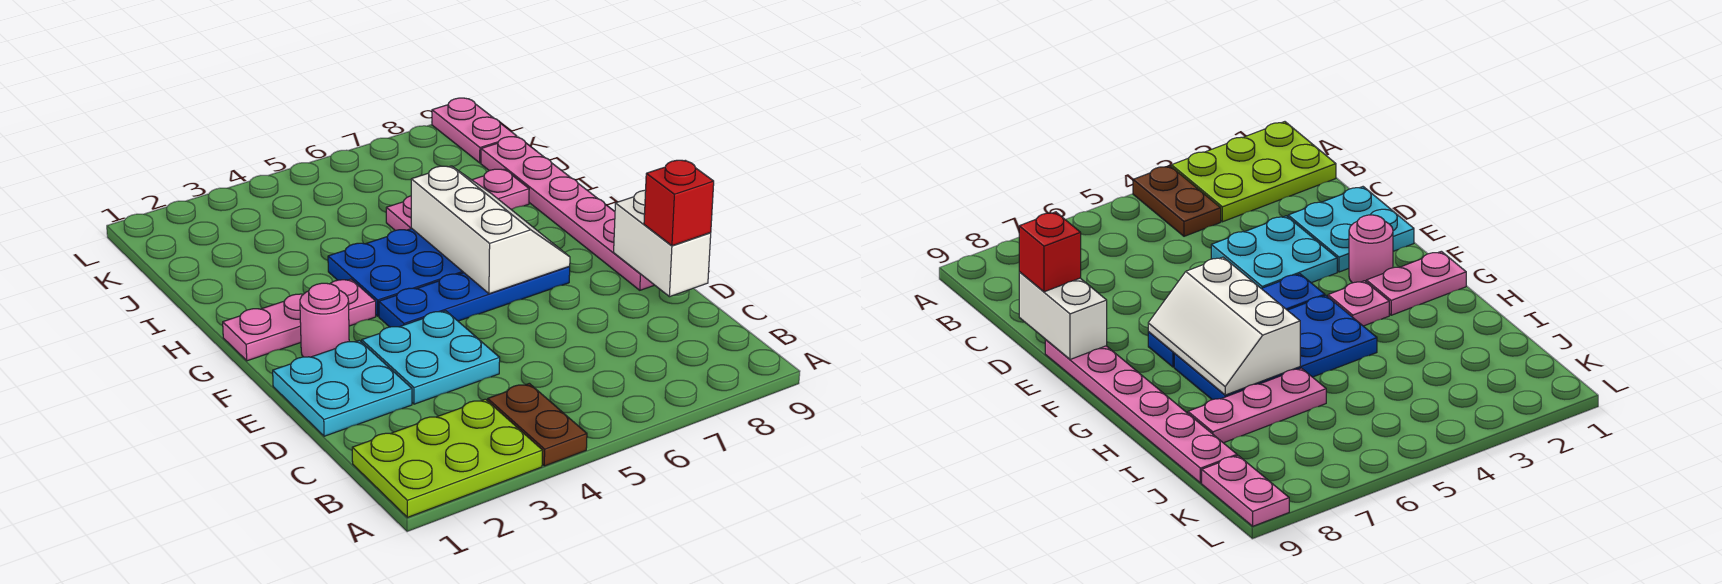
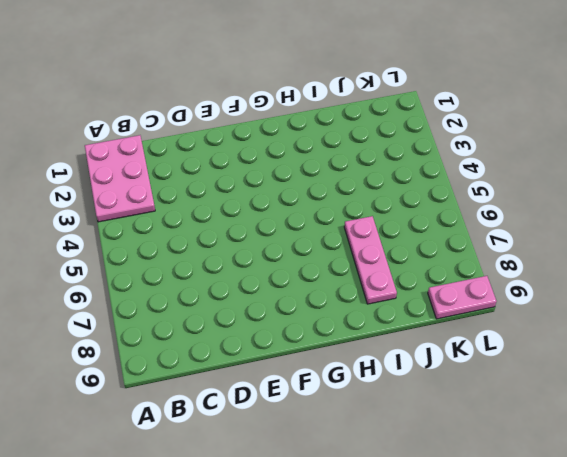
pink 2x3 plate [85,135,155,222] -> lime 2x3 plate [352,399,543,517]
none -> brown 1x2 plate [488,383,587,466]
none -> cyan 2x2 plate [273,340,412,436]
none -> cyan 2x2 plate [362,311,500,404]

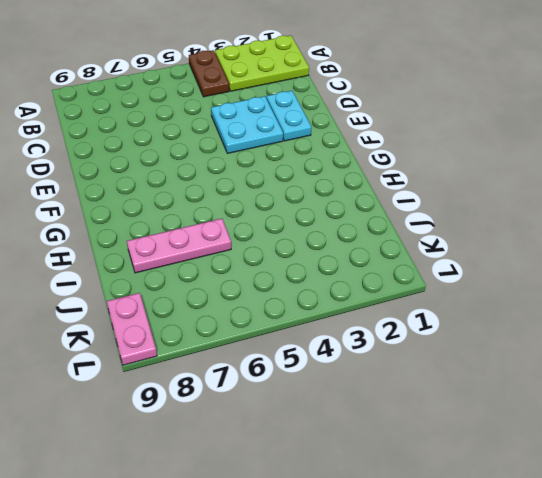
cyan 1x2 plate [266,91,311,141] -> cyan 2x2 plate [273,340,412,436]
none -> pink 1x6 plate [481,137,654,290]
none -> pink 1x1 round brick [300,283,349,357]
none -> blue 1x4 plate [379,266,570,327]

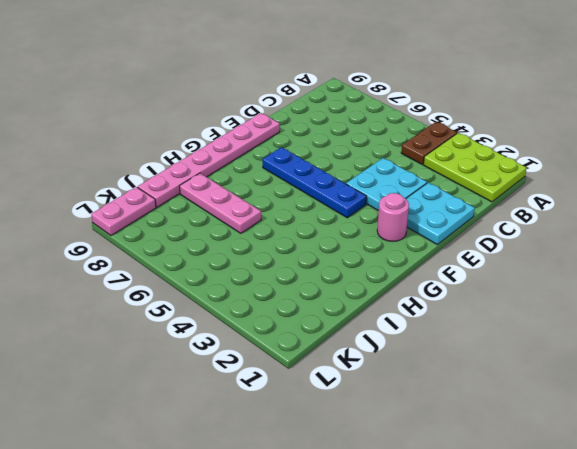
none -> pink 1x2 plate [223,294,303,361]
none -> pink 1x1 plate [330,279,376,326]
none -> blue 2x4 plate [328,228,464,316]

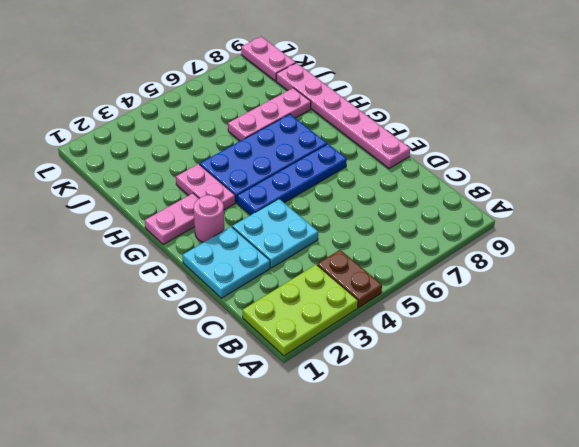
pink 1x2 plate [176,164,235,210] -> pink 1x1 plate [330,279,376,326]
none -> white 1x2 brick [614,190,711,297]
none -> white 2x3 slope [411,166,570,294]
none -> red 1x1 brick [644,160,714,246]

